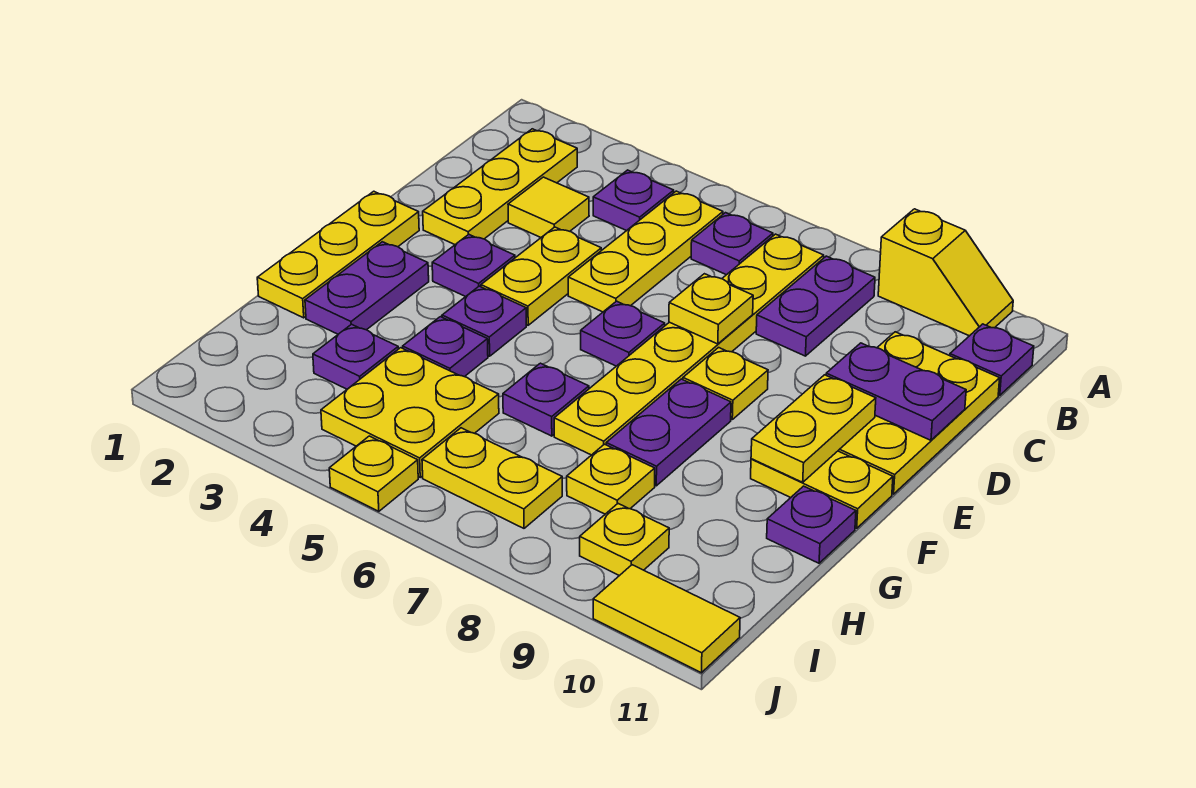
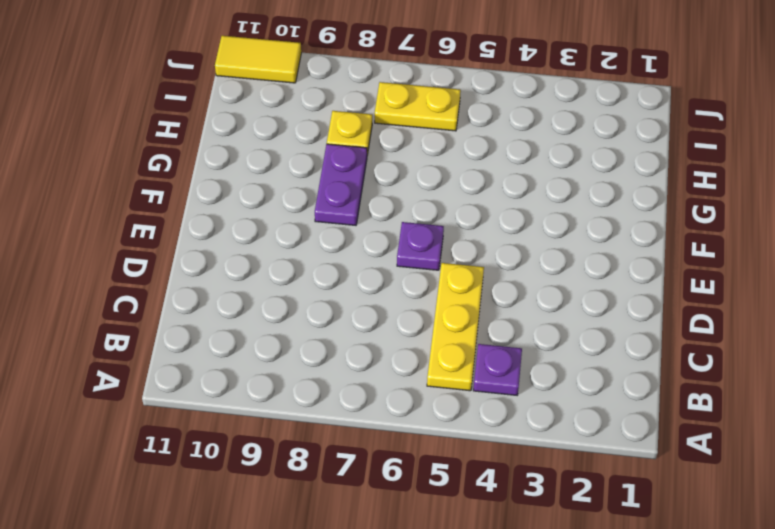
none -> yellow 1x2 slope [878,209,1013,336]
none -> yellow 1x3 plate [423,129,577,244]
none -> purple 1x1 plate [691,213,773,275]
none -> yellow 1x6 plate [554,234,824,455]

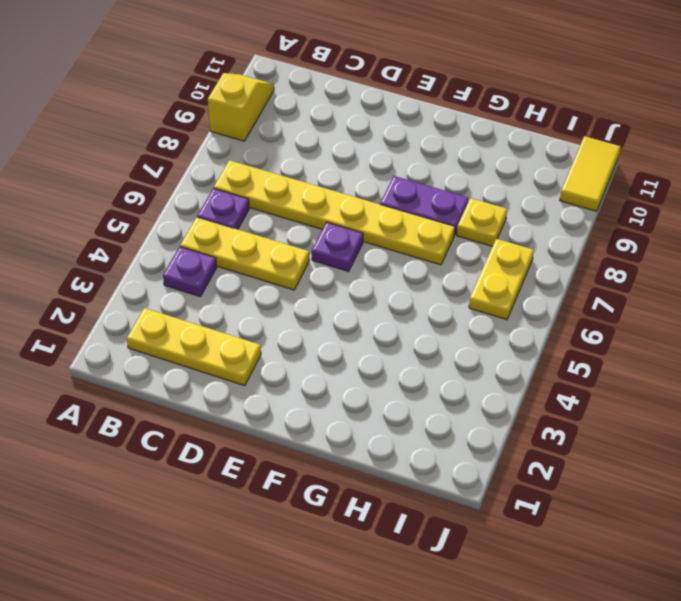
none -> purple 1x2 plate [756,256,875,356]
none -> purple 1x1 plate [950,324,1034,395]
none -> yellow 1x1 tile [508,177,589,237]
none -> yellow 2x3 plate [838,332,1000,494]

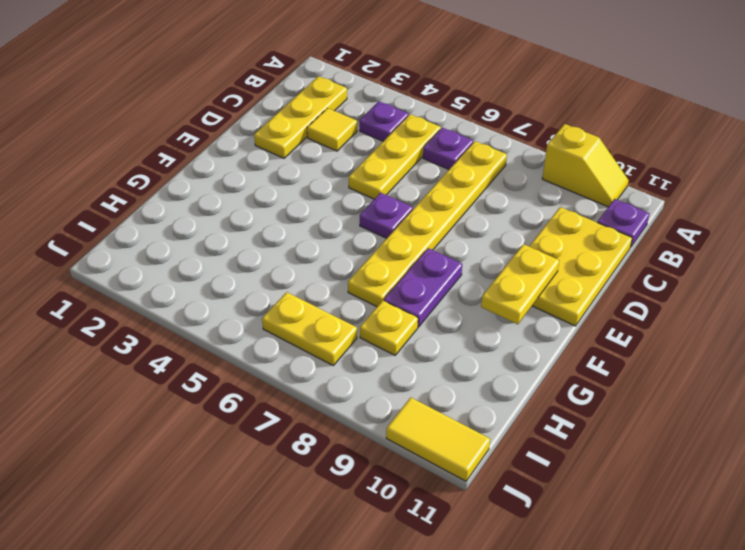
none -> purple 1x2 plate [756,256,875,356]
none -> yellow 1x2 plate [481,227,601,325]
none -> yellow 1x3 plate [257,191,419,318]
none -> purple 1x1 plate [432,234,515,297]

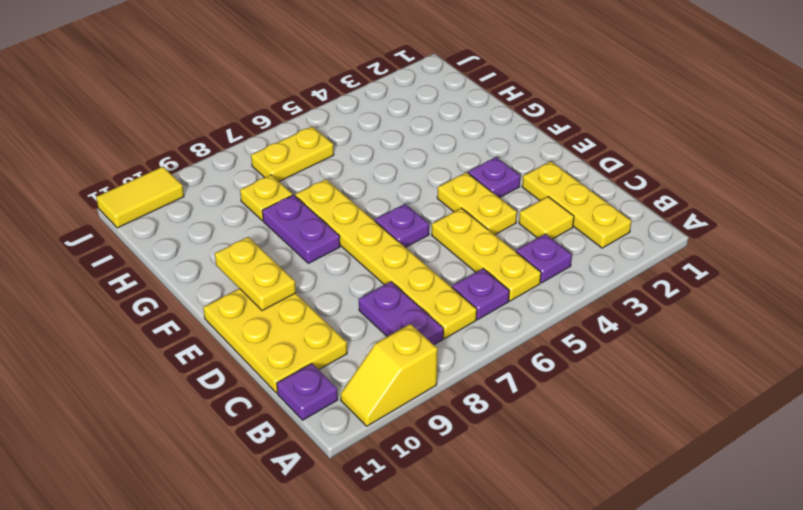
none -> yellow 1x3 plate [257,191,419,318]
none -> yellow 1x1 plate [683,348,768,419]
none -> purple 1x2 plate [305,242,429,334]
none -> purple 1x1 plate [442,286,526,356]

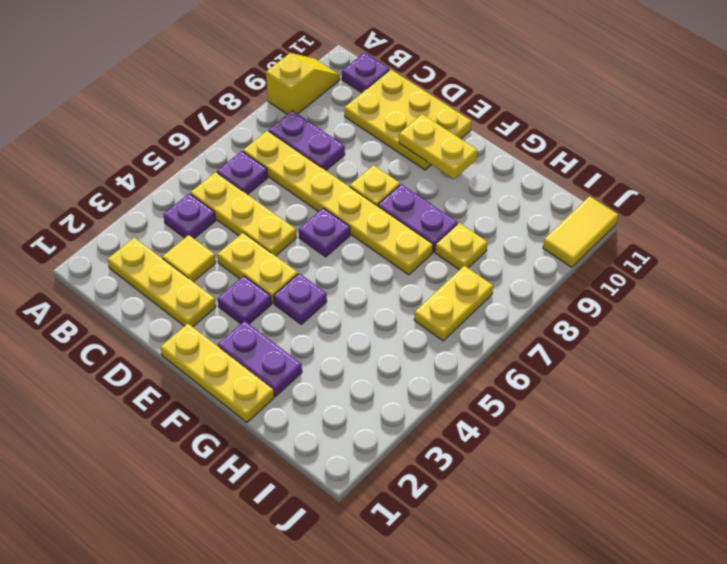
none -> yellow 1x2 plate [751,451,893,528]
none -> purple 1x1 plate [403,317,488,377]
none -> purple 1x1 plate [503,363,589,436]
none -> purple 1x1 plate [767,486,856,563]

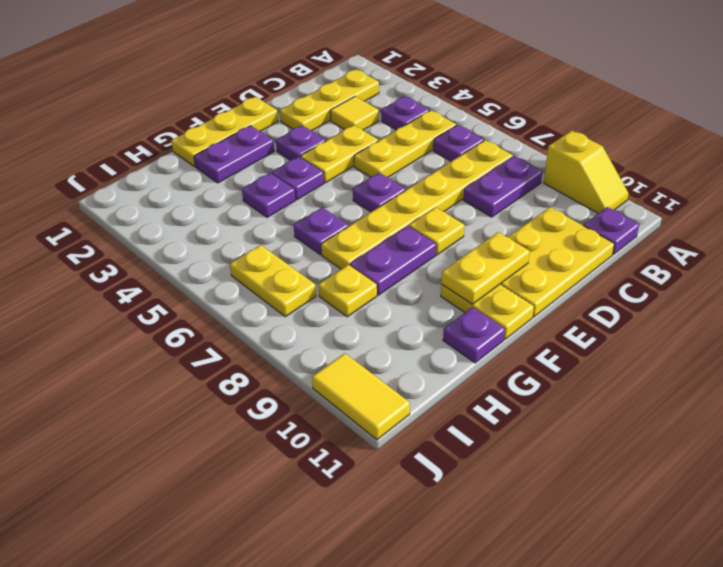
none -> purple 1x1 plate [313,324,398,389]
none -> yellow 2x2 plate [321,348,499,477]
none -> yellow 1x1 plate [580,504,669,576]
none -> yellow 1x1 plate [329,436,418,511]

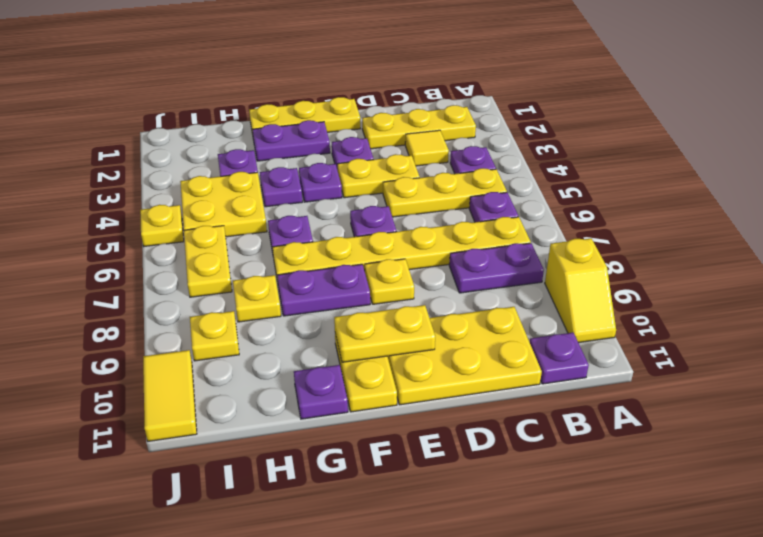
none -> yellow 1x1 plate [669,274,753,344]
none -> purple 1x2 plate [826,343,966,440]

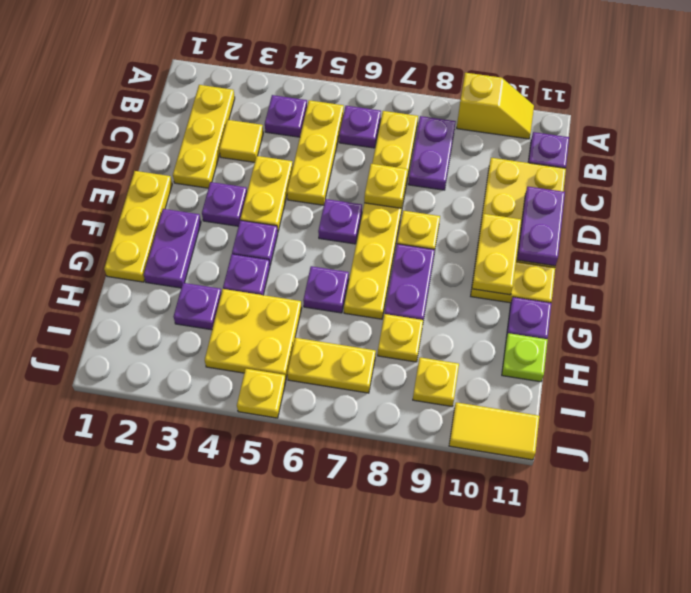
purple 1x2 plate [517,186,565,266] -> purple 1x2 plate turned to [826,343,966,440]
lime 1x1 plate [502,333,548,382] -> none

